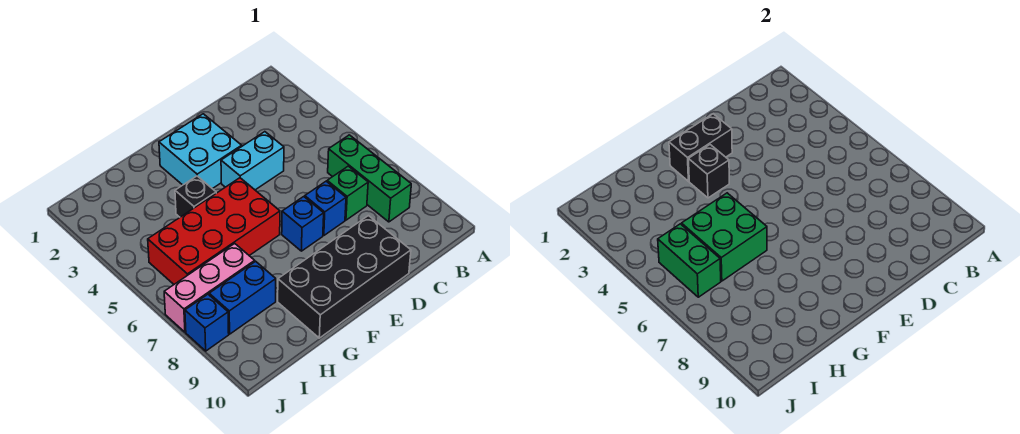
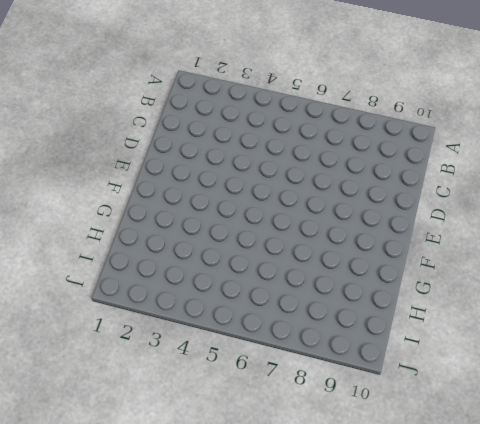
none -> green 1x3 brick [328,135,411,222]
none -> green 1x1 brick [327,166,368,220]
none -> cyan 1x2 brick [221,132,284,190]

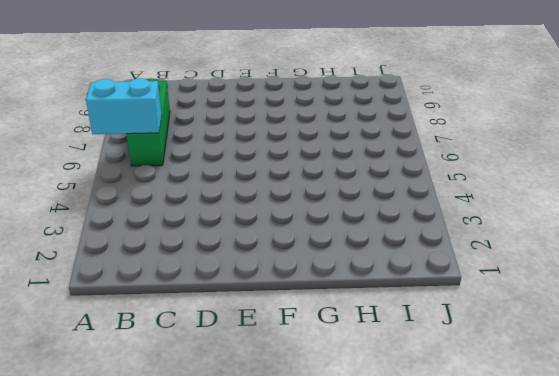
cyan 1x2 brick [86,78,162,134] -> cyan 1x2 brick moved to [221,132,284,190]
none -> green 1x1 brick [327,166,368,220]
none -> blue 1x1 brick [305,181,346,236]
none -> black 2x4 brick [278,216,411,338]

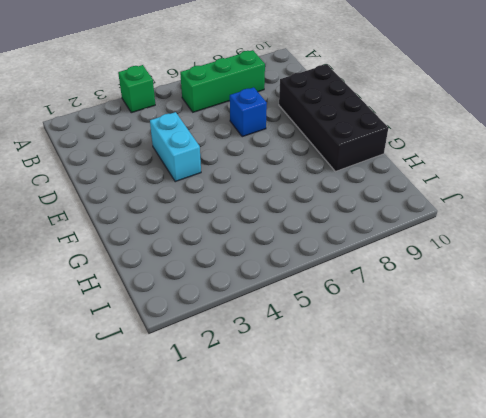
green 1x1 brick [118,65,155,113] -> green 1x1 brick moved to [327,166,368,220]
none -> cyan 2x2 brick [159,114,242,189]
none -> blue 1x1 brick [282,197,324,251]
none -> red 2x4 brick [148,178,280,284]

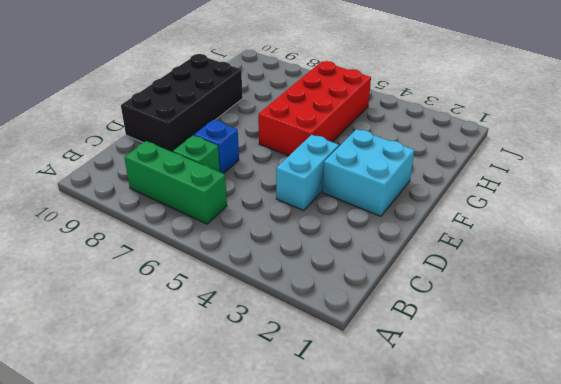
none -> blue 1x1 brick [282,197,324,251]
none -> black 1x1 brick [175,176,216,217]
none -> pink 1x3 brick [164,243,255,332]

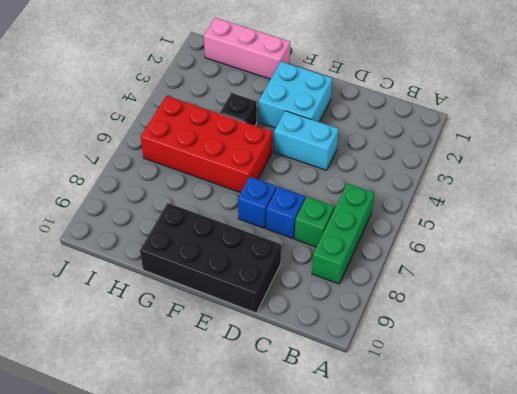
pink 1x3 brick [204,18,290,79] -> pink 1x3 brick moved to [164,243,255,332]
none -> blue 1x2 brick [209,261,276,334]
none -> blue 1x1 brick [185,294,229,351]
none -> black 1x2 brick [669,114,732,181]

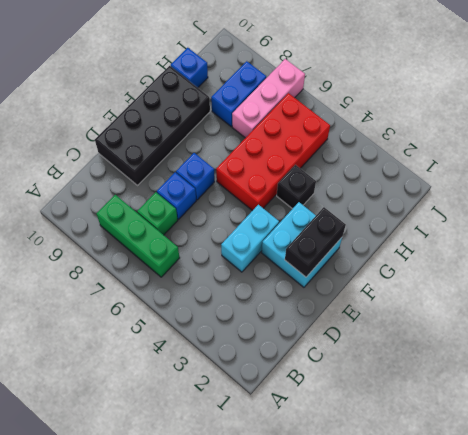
blue 1x1 brick [171,48,208,88] -> blue 1x1 brick moved to [185,294,229,351]
none -> black 1x1 brick [688,145,729,198]
none -> green 2x2 brick [682,193,767,281]
none -> green 1x2 brick [658,224,721,297]

